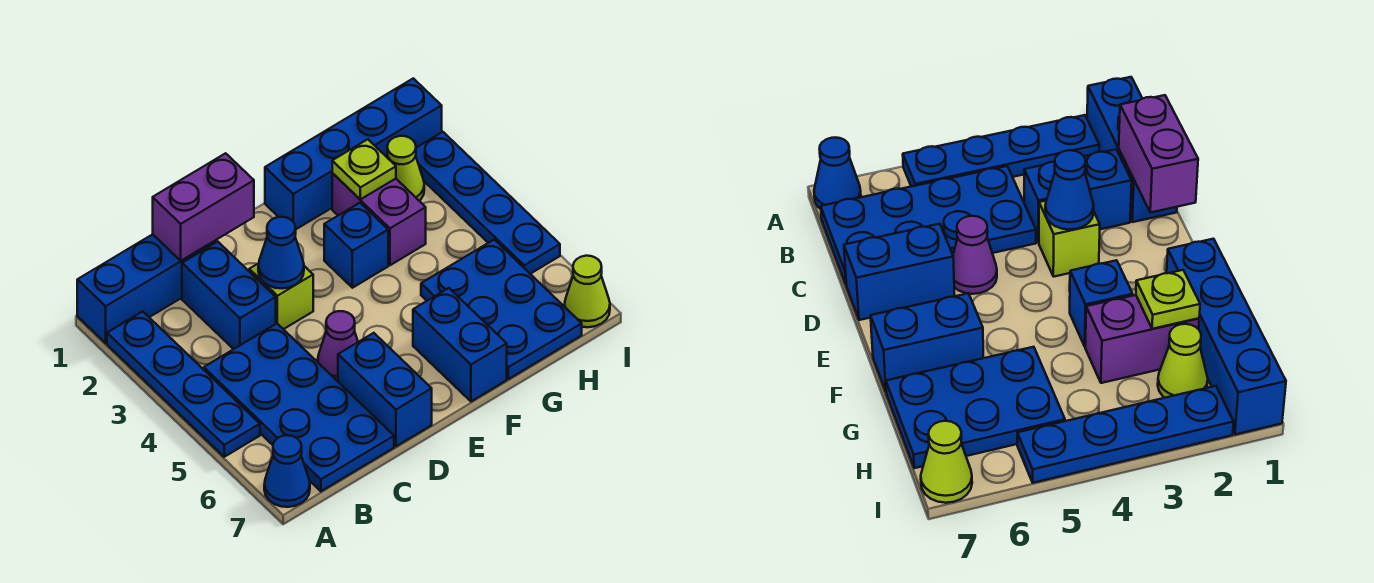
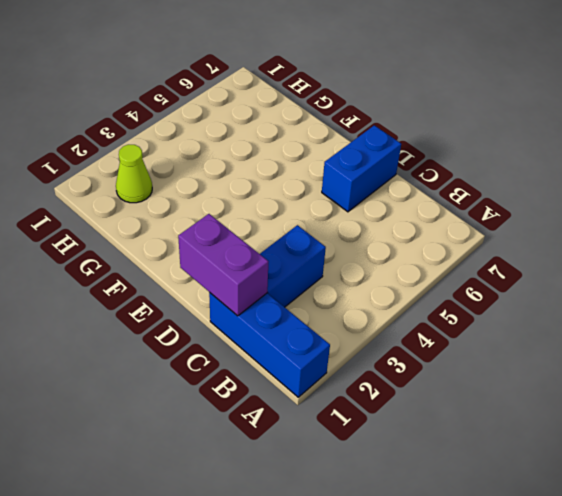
none -> blue 1x4 plate [107,311,260,457]
none -> blue 1x1 cone [264,435,310,507]
none -> blue 2x4 plate [204,324,394,491]

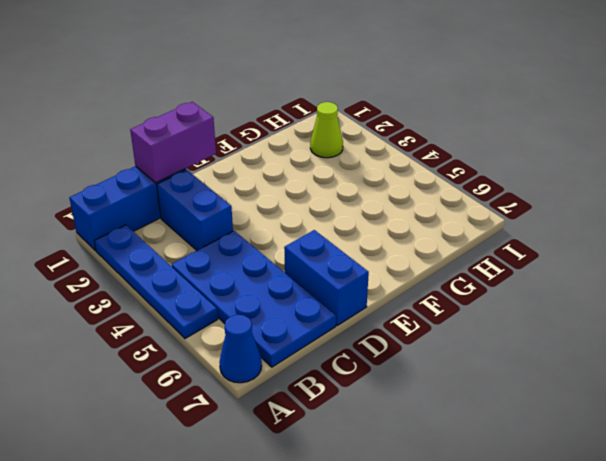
none -> lime 1x1 brick [249,263,313,329]
none -> purple 1x1 cone [318,311,358,381]
none -> blue 1x4 brick [265,78,442,229]

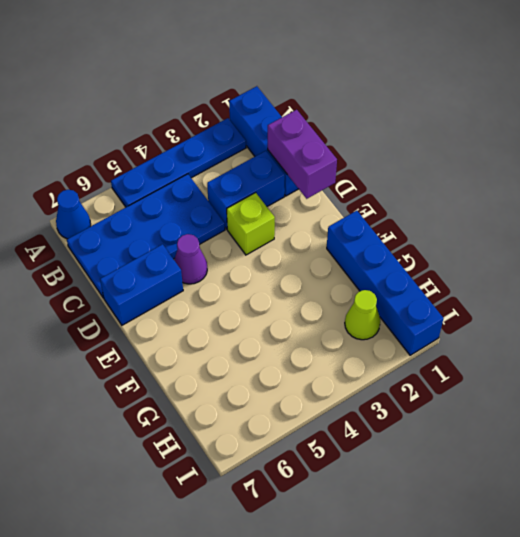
none -> blue 1x1 brick [324,203,388,288]
none -> blue 1x2 brick [413,288,507,401]
none -> purple 1x2 brick [332,173,426,265]

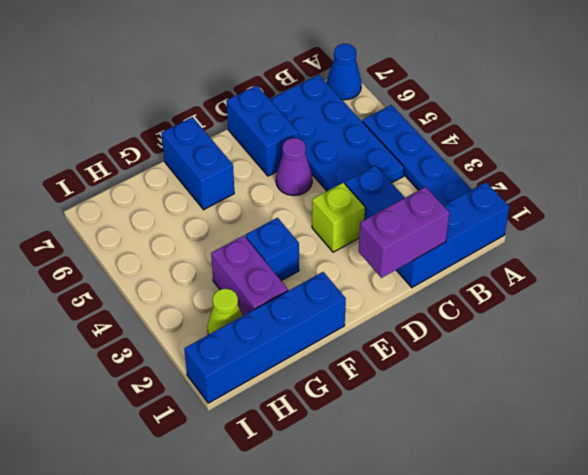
none -> blue 2x3 plate [421,240,582,379]
none -> blue 1x4 plate [416,132,560,274]
none -> lime 1x1 cone [565,256,610,327]

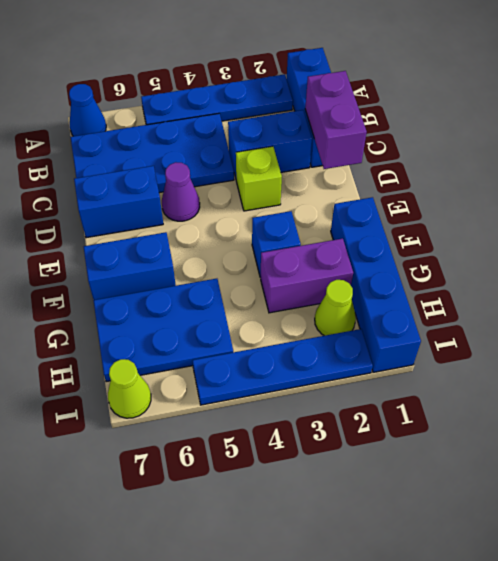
none -> blue 1x1 cone [258,217,304,288]
none -> lime 1x1 plate [332,139,396,199]

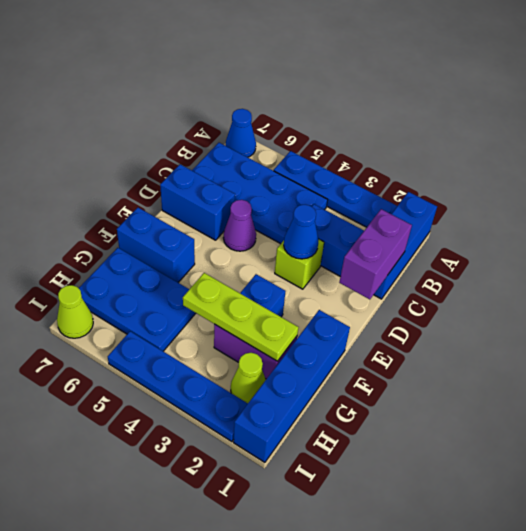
lime 1x3 plate [183,273,298,361] -> lime 1x1 plate [332,139,396,199]

